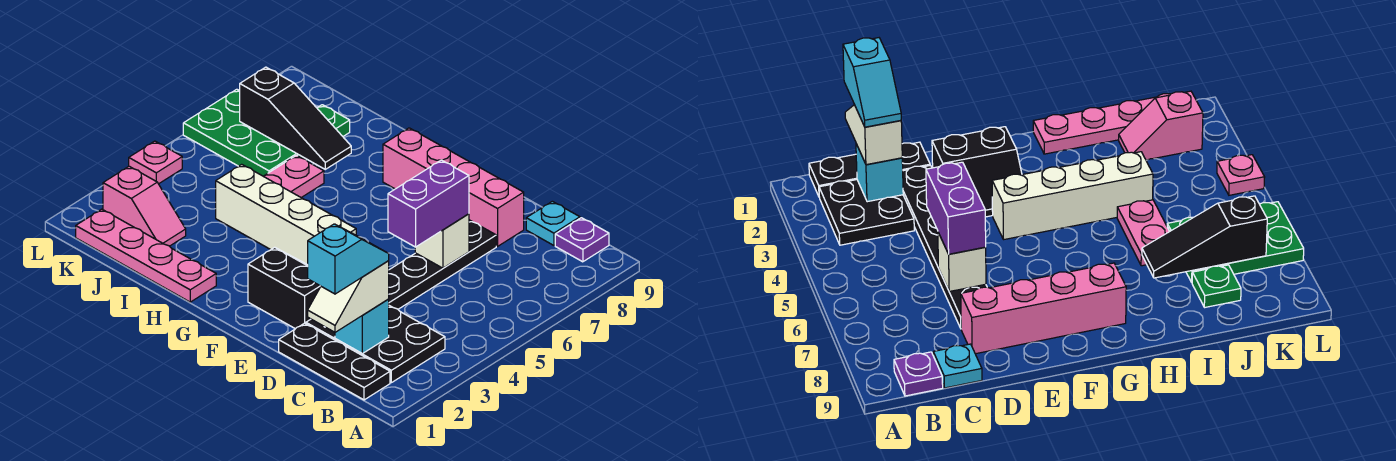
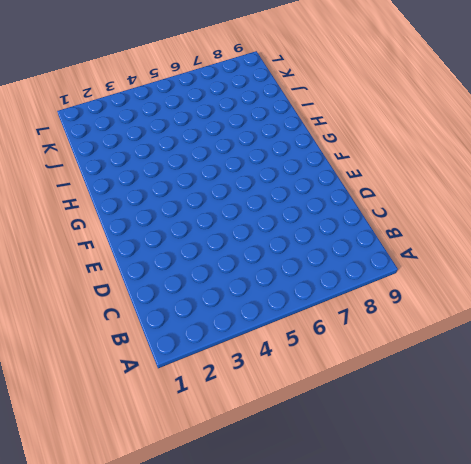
none -> black 1x3 plate [279,323,390,400]
none -> black 2x2 plate [335,306,445,383]
none -> purple 1x1 plate [555,218,609,262]

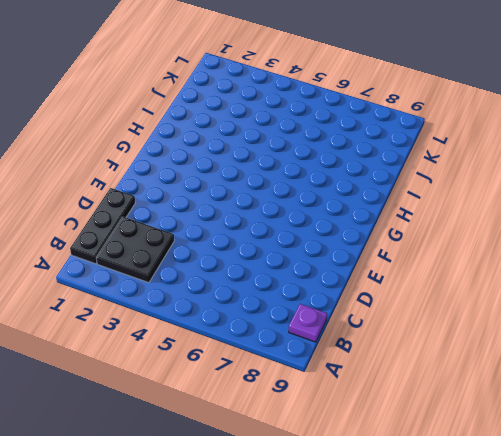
none -> cyan 1x1 plate [526,201,580,245]
none -> black 1x6 plate [306,220,496,340]
none -> pink 1x4 brick [383,128,524,246]

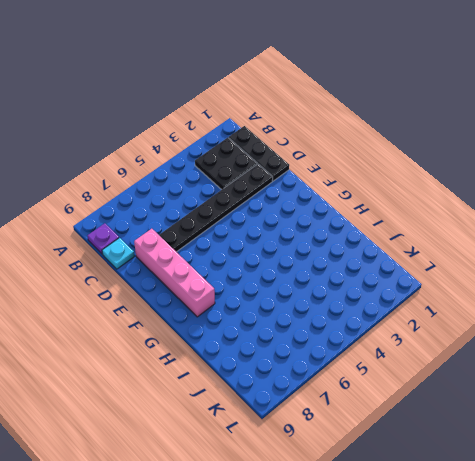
none -> black 2x2 slope [248,247,321,329]
none -> white 1x4 brick [216,164,356,265]
none -> pink 1x4 plate [76,209,216,302]

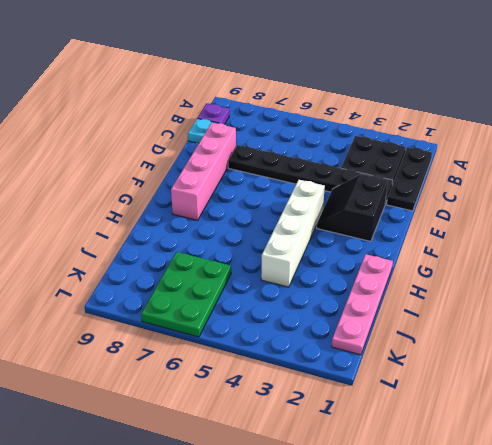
none -> pink 1x2 plate [263,156,324,197]
none -> pink 1x2 slope [103,166,186,246]
none -> green 1x1 plate [317,105,350,136]

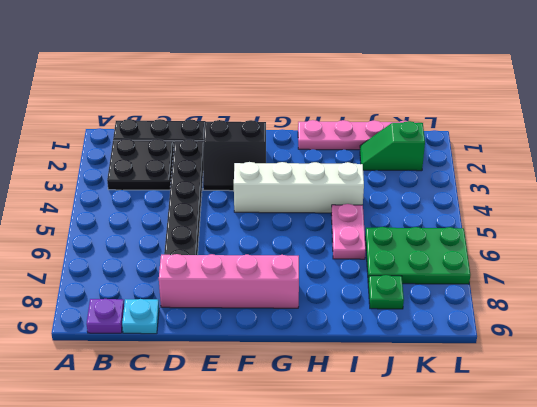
green 1x2 slope [360,121,425,171] -> pink 1x2 slope [103,166,186,246]
none -> pink 1x1 plate [129,141,182,184]
none -> cyan 1x1 brick [335,300,389,354]
none -> white 1x1 brick [415,214,469,268]

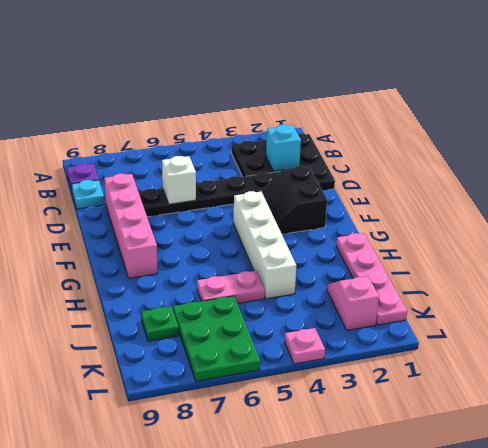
none -> black 1x3 slope [240,67,351,169]
none -> white 1x2 slope [308,261,389,332]
none -> purple 1x2 brick [388,160,469,247]

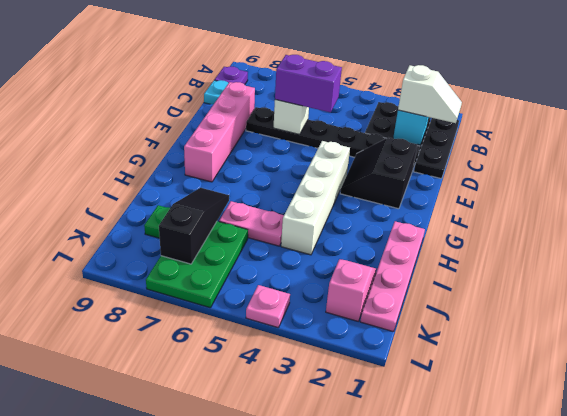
none -> cyan 1x2 slope [308,224,389,294]

